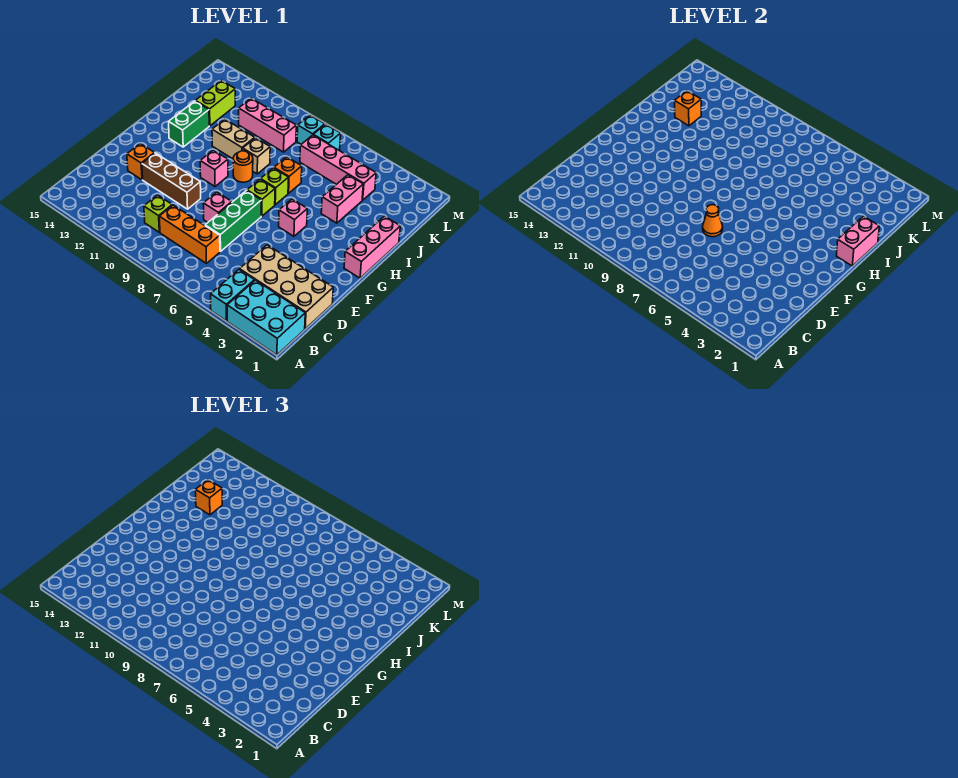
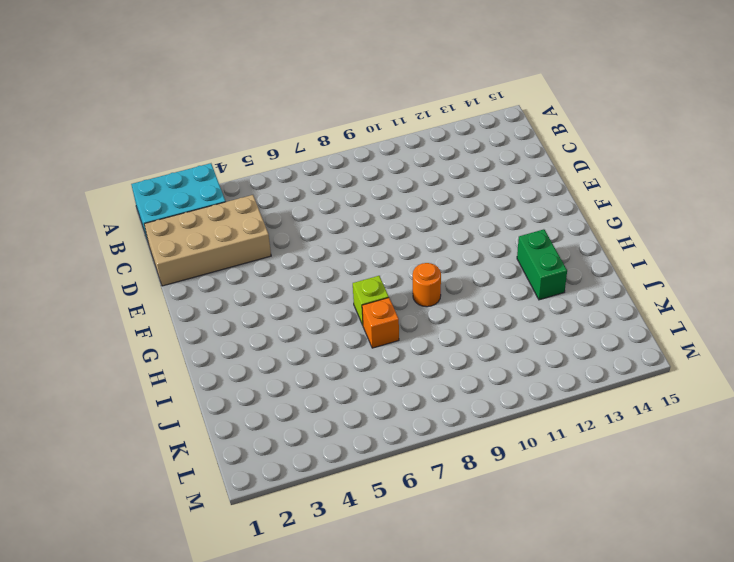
none -> cyan 1x2 brick [211,270,255,321]
none -> orange 1x3 brick [159,205,220,263]
none -> lime 1x1 brick [144,195,172,232]

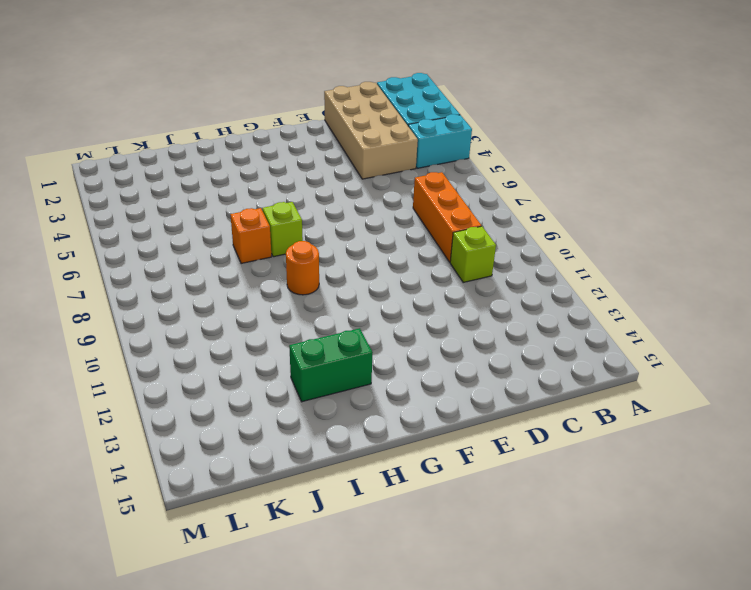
none -> green 1x3 brick [205,191,262,251]
none -> pink 1x1 brick [203,192,232,222]
none -> brown 1x3 brick [142,153,201,209]

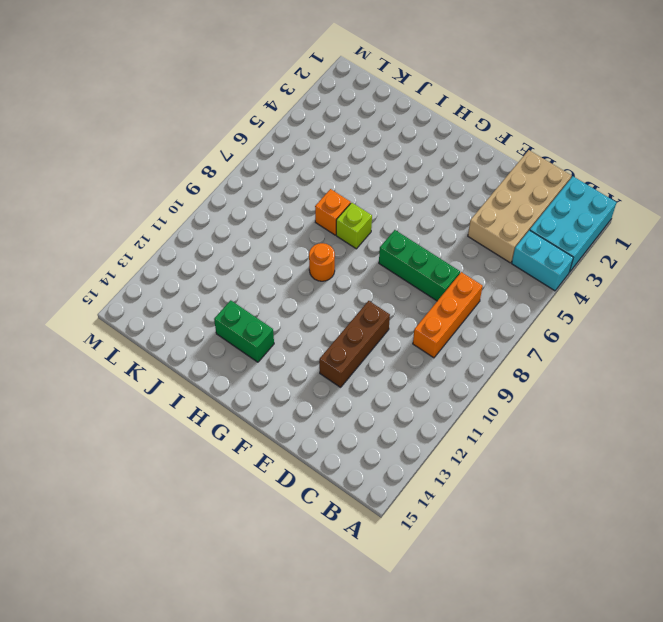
none -> lime 1x1 brick [144,195,172,232]
none -> pink 1x1 brick [203,192,232,222]
none -> orange 1x1 brick [127,144,154,180]

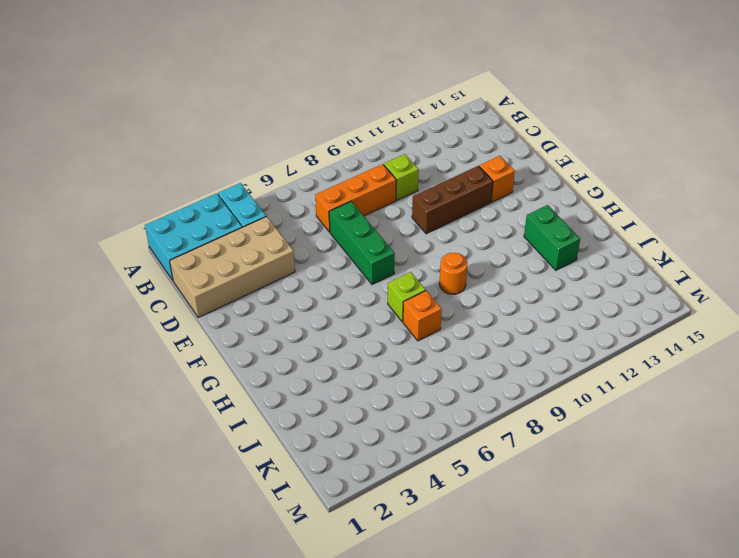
none -> pink 1x1 brick [203,192,232,222]
none -> pink 1x3 brick [344,216,400,278]
none -> pink 1x1 brick [279,199,307,236]

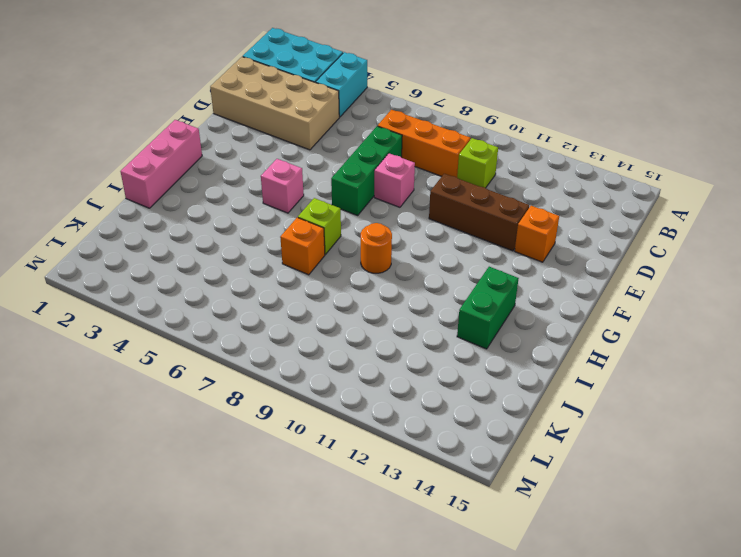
none -> lime 1x1 brick [247,179,275,216]
none -> pink 1x1 brick [200,150,228,186]
none -> pink 1x2 brick [321,175,363,223]

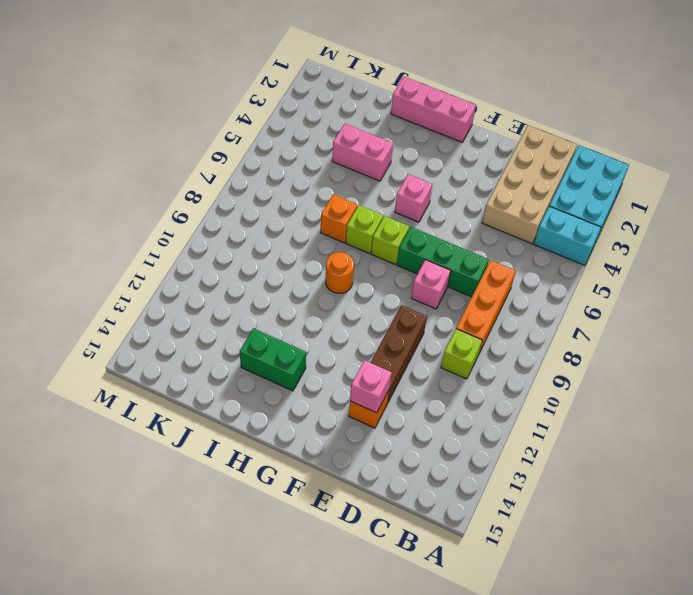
pink 1x1 brick [350,360,392,413] -> pink 1x1 brick moved to [200,150,228,186]
none -> tan 1x1 brick [243,138,270,174]
none -> tan 1x2 brick [212,119,255,159]
none -> lime 1x2 brick [196,80,235,126]

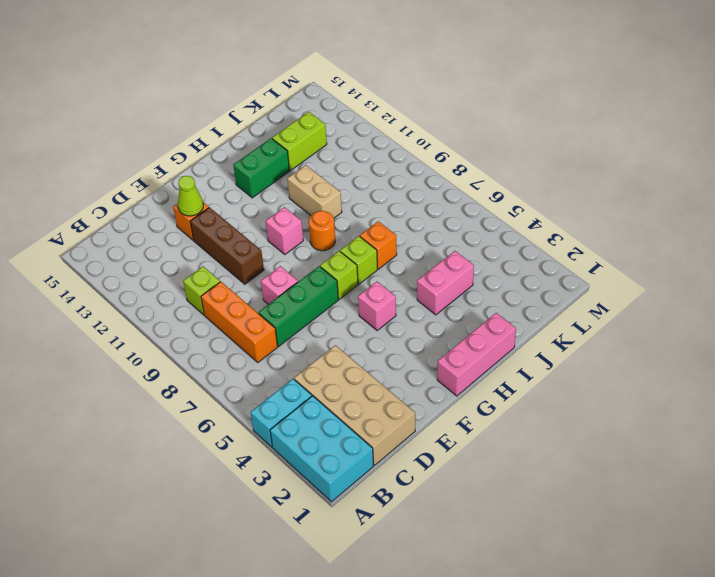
lime 1x1 cone [178,176,203,216] -> none
none -> tan 1x1 brick [243,138,270,174]
none -> pink 1x4 brick [300,135,376,200]
none -> pink 1x3 brick [239,98,296,152]

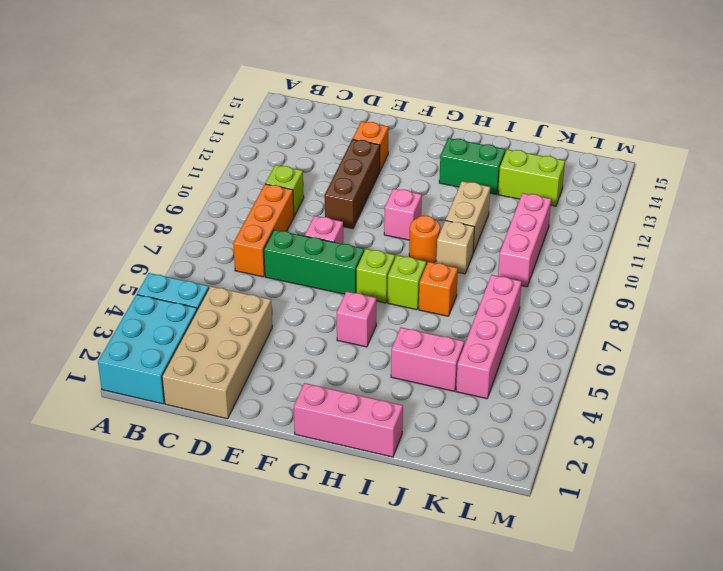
none -> cyan 1x1 brick [314,124,341,150]
none -> cyan 1x1 brick [297,115,325,144]
none -> orange 1x1 cone [703,205,723,237]

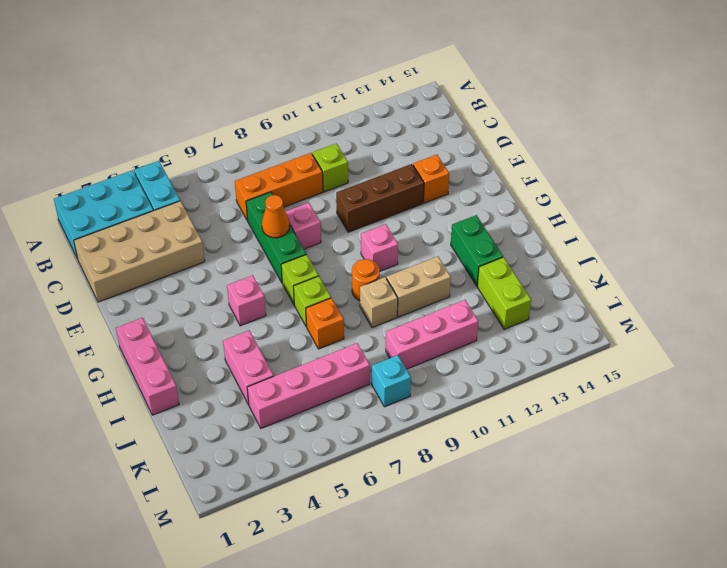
none -> cyan 1x1 brick [314,124,341,150]
none -> pink 1x2 brick [836,216,879,266]
none -> orange 1x1 brick [675,91,701,126]

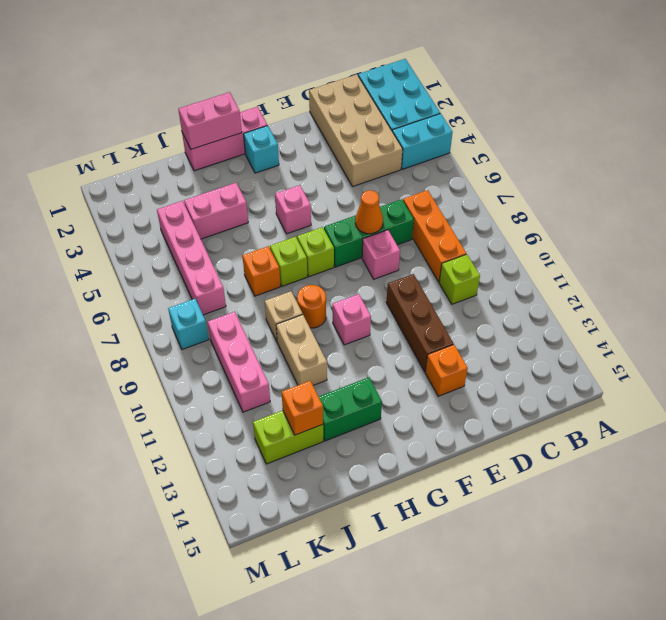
cyan 1x1 brick [244,126,279,173] -> cyan 1x1 brick moved to [314,124,341,150]
none -> orange 1x1 brick [196,480,222,515]

